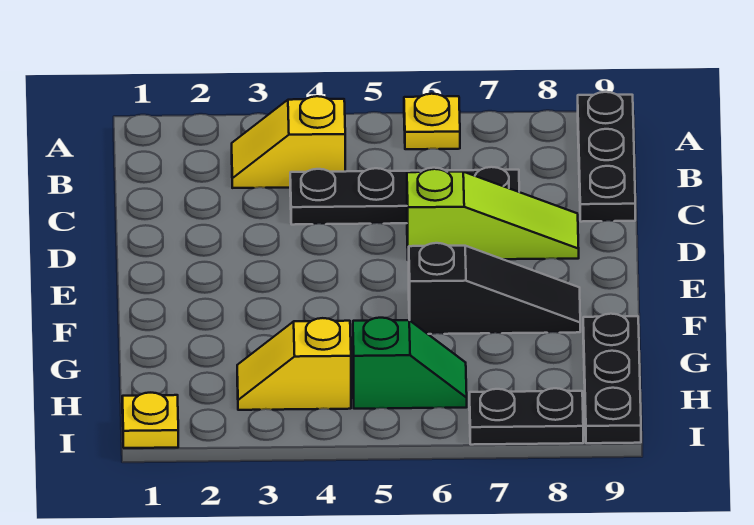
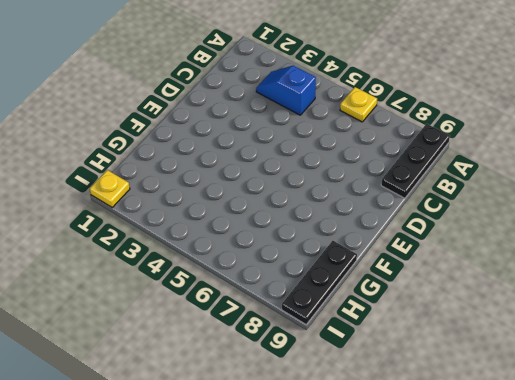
blue 1x2 slope [256,66,316,115] -> yellow 1x2 slope [232,96,345,188]
none -> black 1x4 plate [290,167,519,225]
none -> lime 1x3 slope [407,169,579,260]

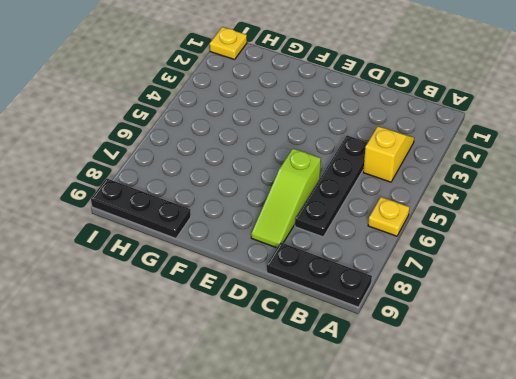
none -> black 1x3 slope [409,243,580,334]
none -> yellow 1x2 slope [237,318,351,410]

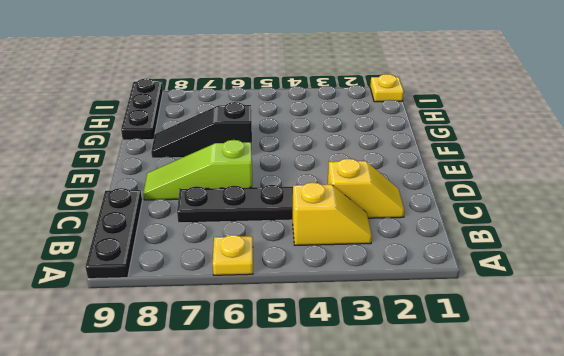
yellow 1x2 slope [328,159,405,218] -> yellow 1x2 slope moved to [237,318,351,410]
none -> green 1x2 slope [353,318,467,409]
none -> black 1x2 plate [469,388,583,445]

